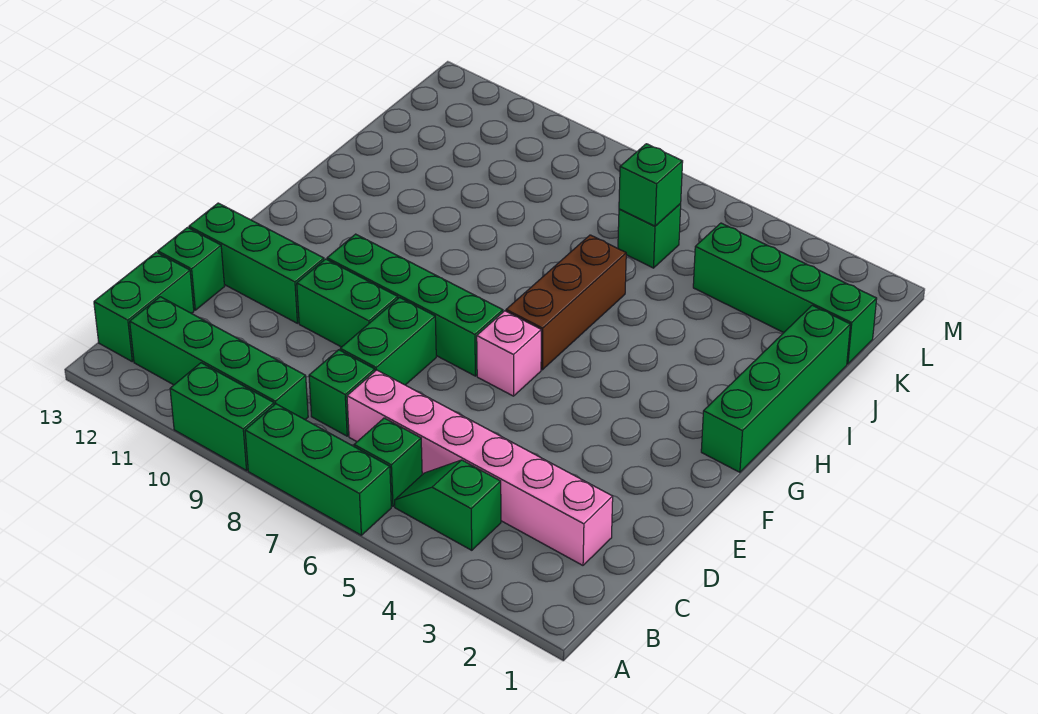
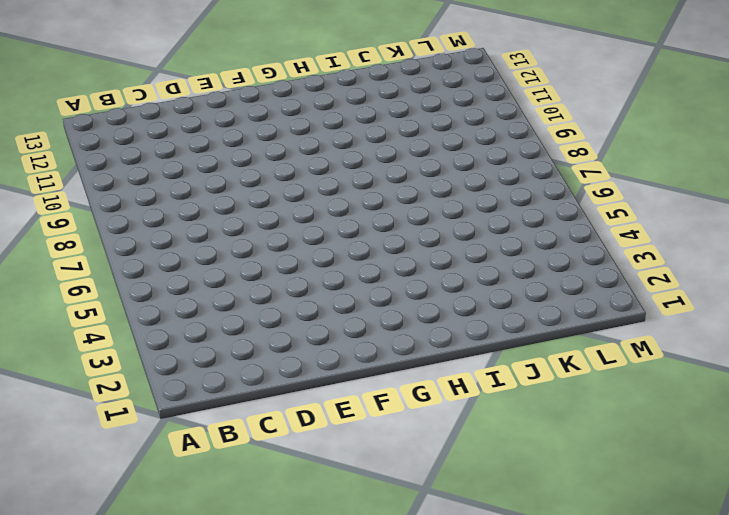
none -> green 1x3 brick [245,404,391,535]
none -> green 1x2 brick [170,363,274,471]
none -> green 1x2 slope [395,460,501,550]

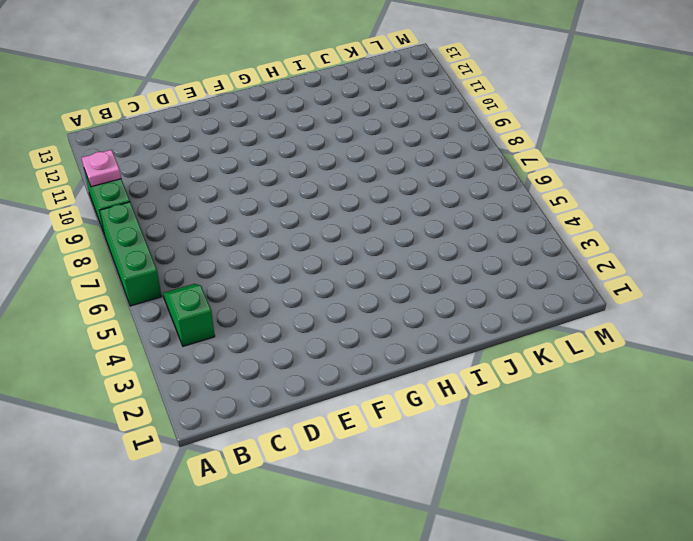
pink 1x1 plate [82,150,121,187] -> none
none -> green 1x1 brick [354,418,422,506]
none -> green 1x4 brick [130,297,308,420]
none -> green 1x2 brick [94,252,194,362]

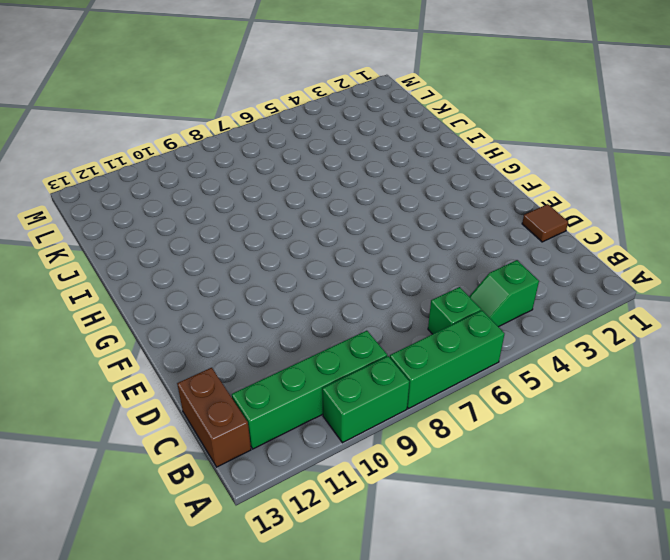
brown 1x2 brick [177,368,251,467] -> green 1x2 brick [94,252,194,362]
brown 1x1 tile [522,204,568,242] -> none
none -> pink 1x6 brick [347,370,613,565]
none -> green 1x1 brick [309,350,375,436]
none -> green 1x2 brick [340,298,436,385]

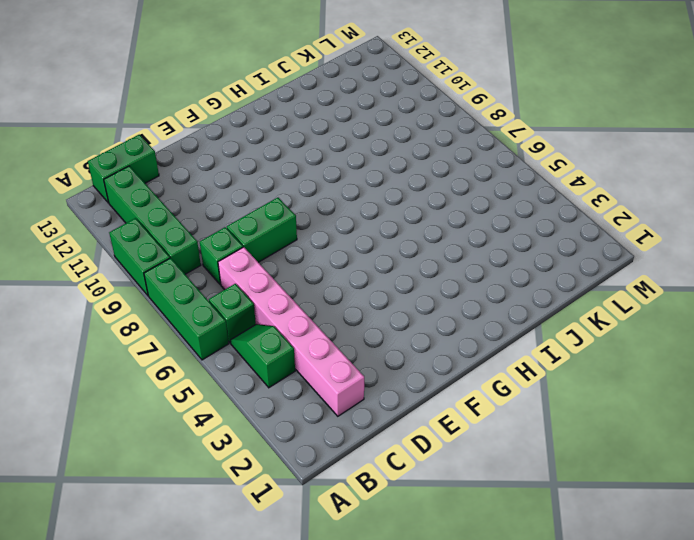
none -> green 1x1 brick [158,228,225,310]
none -> green 1x2 brick [297,259,398,347]
none -> green 1x3 brick [189,203,324,323]

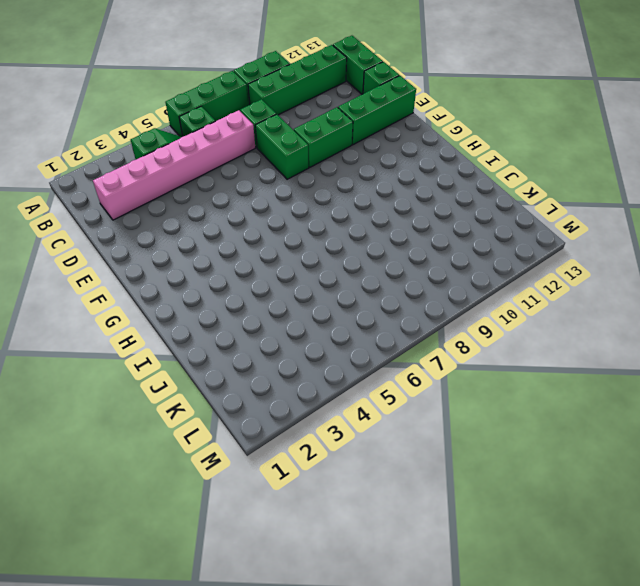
none -> pink 1x1 brick [477,311,541,396]
none -> green 1x4 brick [327,234,503,376]
none -> green 1x4 brick [701,305,850,472]

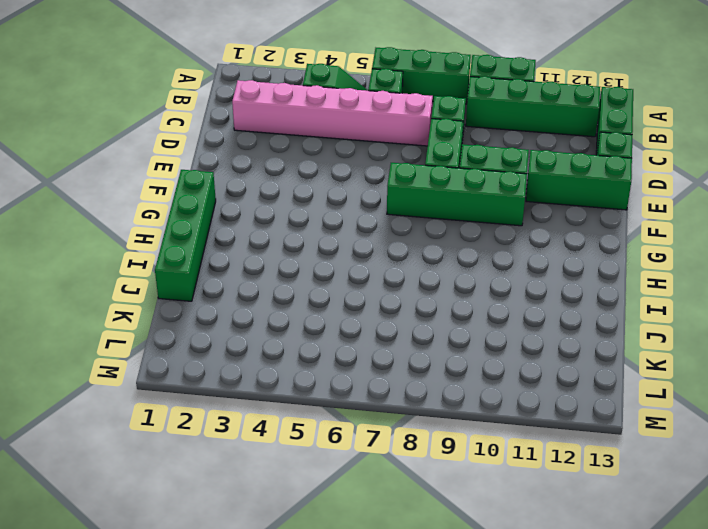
none -> pink 1x1 brick [477,311,541,396]
none -> brown 1x3 brick [506,235,626,370]
none -> green 1x4 brick [693,223,877,364]

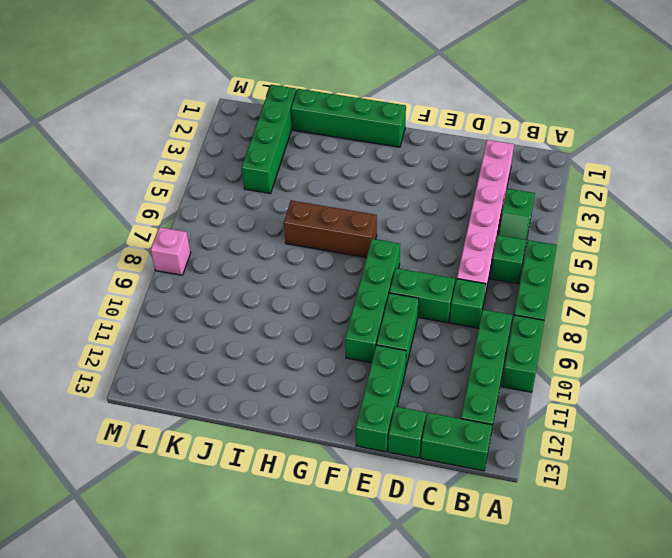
pink 1x1 brick [151,227,191,275] -> pink 1x1 brick moved to [477,311,541,396]
none -> green 1x1 brick [618,204,681,268]
none -> green 1x1 brick [619,144,683,226]

